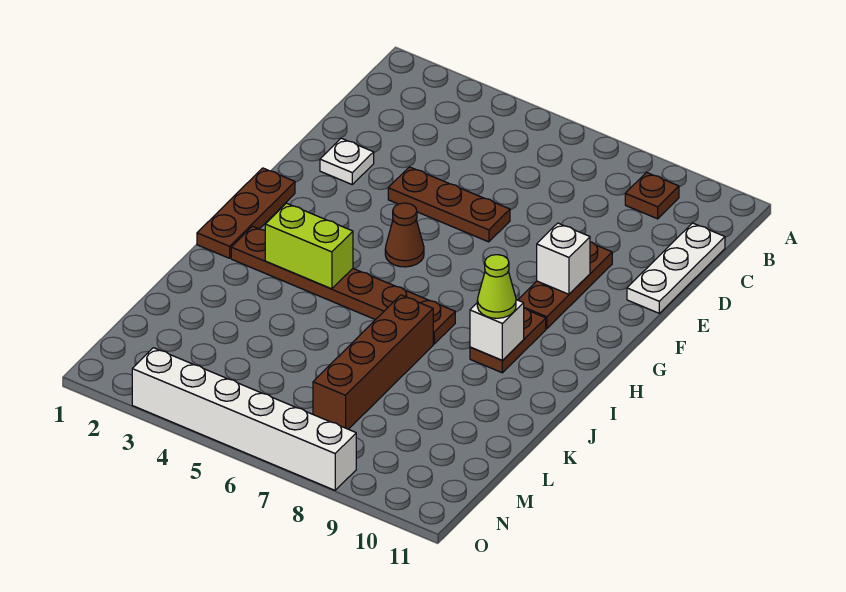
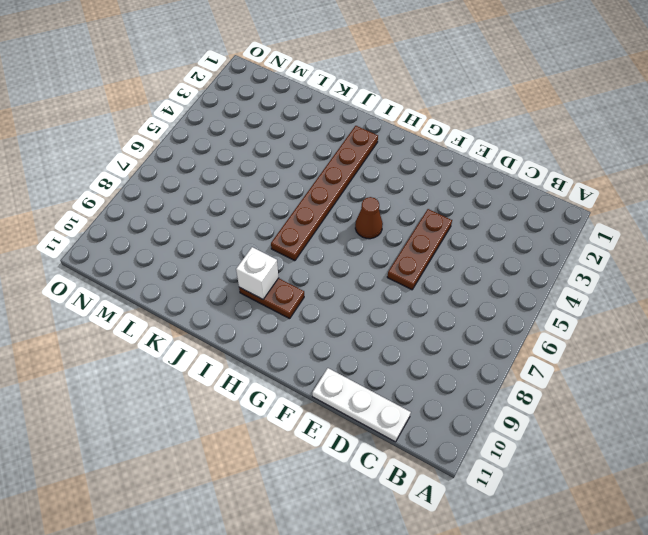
none -> brown 1x1 plate [625,173,679,219]
none -> white 1x1 plate [320,138,374,184]
none -> brown 1x3 plate [518,242,612,329]

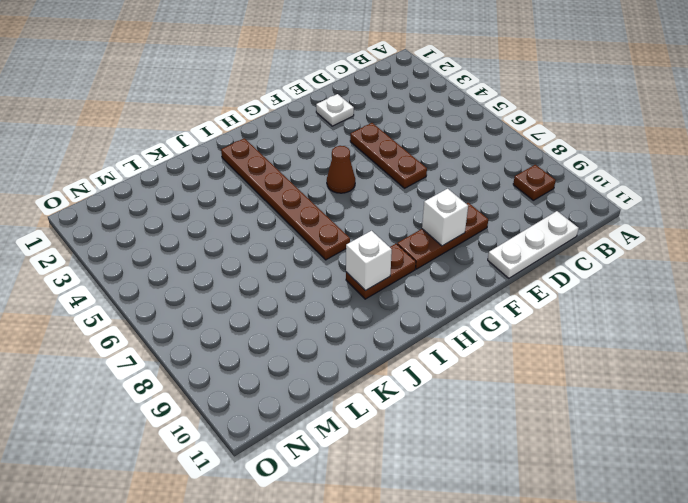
none -> brown 1x3 plate [197,168,295,258]
none -> brown 1x4 brick [313,295,433,429]
none -> white 1x6 brick [132,348,356,490]

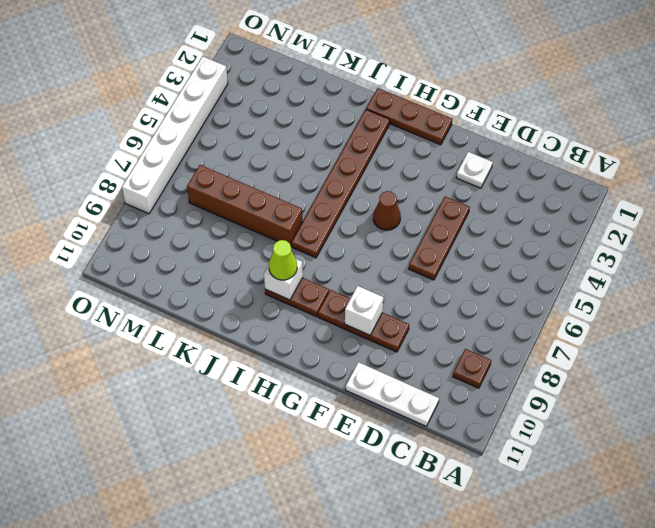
none -> lime 1x2 brick [265,203,353,289]

